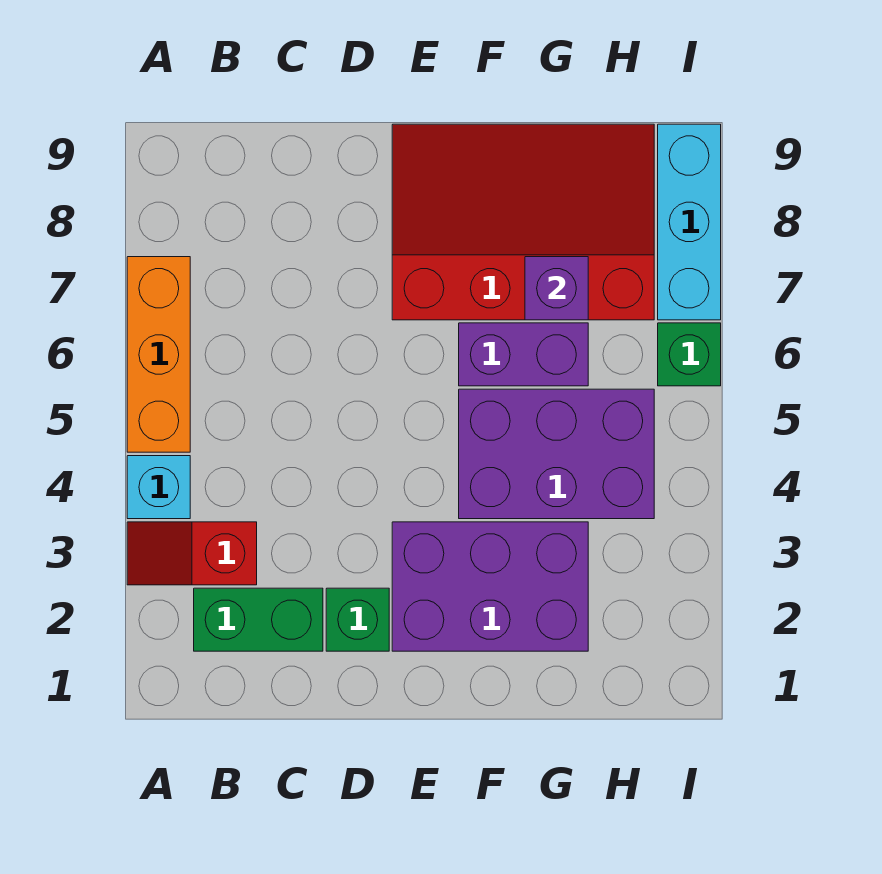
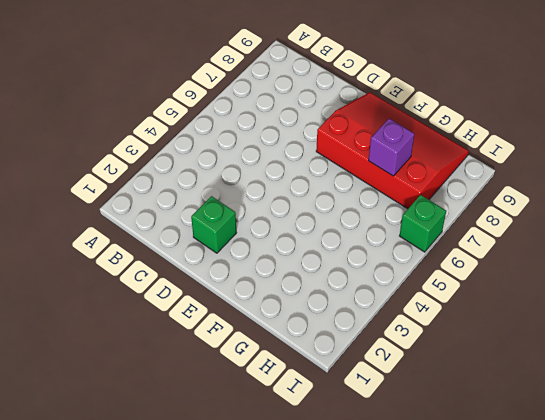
none -> red 1x2 slope [127,522,257,585]
none -> cyan 1x1 brick [127,456,190,519]
none -> orange 1x3 brick [127,257,190,452]

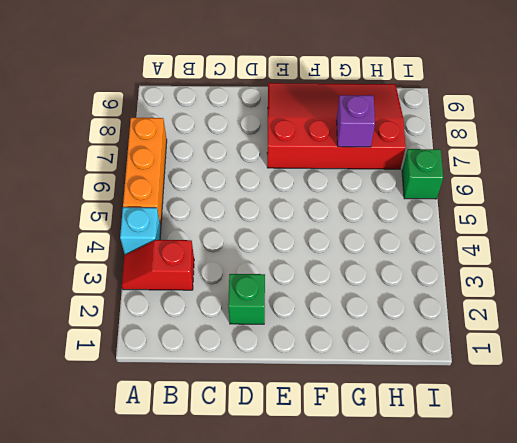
none -> green 1x2 brick [194,588,323,651]
none -> purple 2x3 brick [392,522,588,651]
none -> purple 2x3 brick [459,389,654,519]

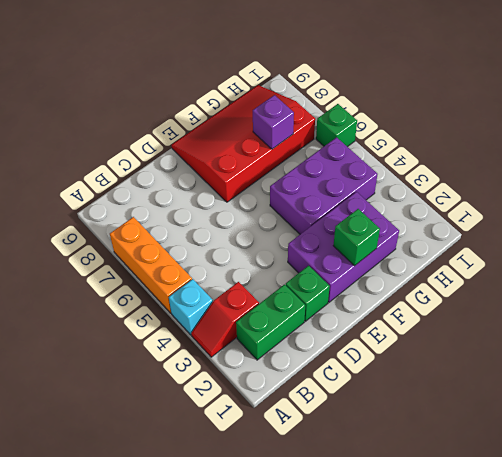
green 1x1 brick [333,209,380,266] -> none
none -> purple 1x2 brick [459,323,588,386]
none -> cyan 1x3 brick [658,124,721,320]

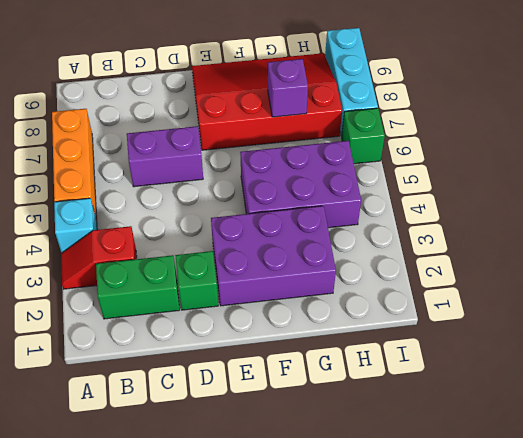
purple 1x2 brick [127,126,203,187] -> purple 1x2 brick moved to [459,323,588,386]

